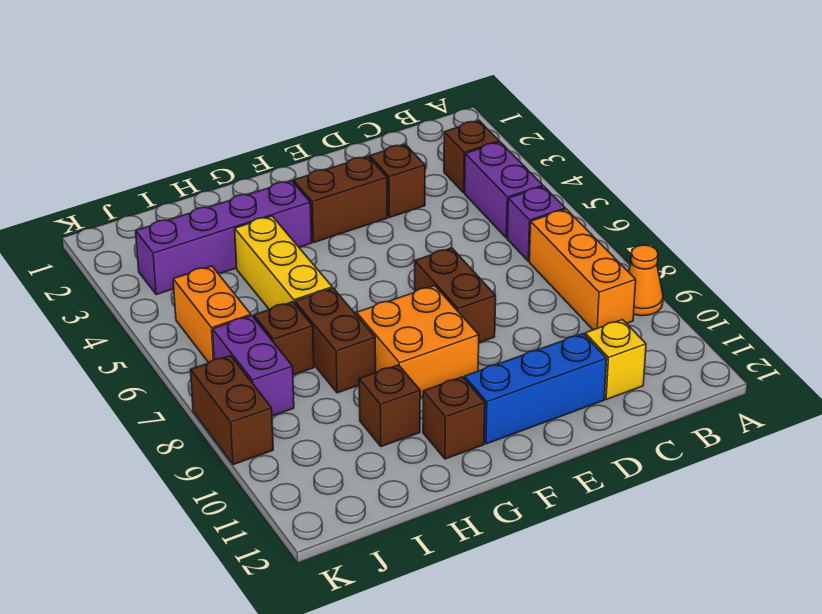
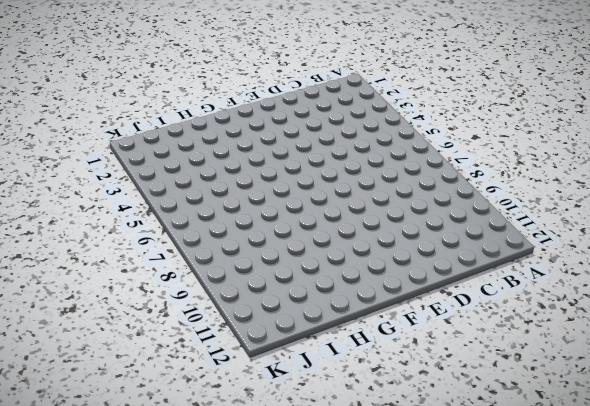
none -> orange 1x1 cone [628,245,663,316]
none -> brown 1x1 brick [444,121,499,193]
none -> purple 1x2 brick [465,142,543,238]

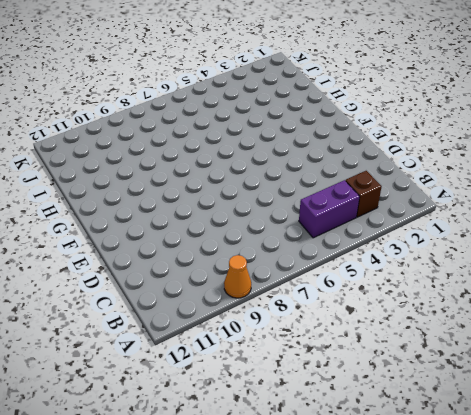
none -> purple 1x1 brick [507,186,565,261]
none -> orange 1x3 brick [529,209,636,330]
none -> yellow 1x1 brick [585,320,646,400]

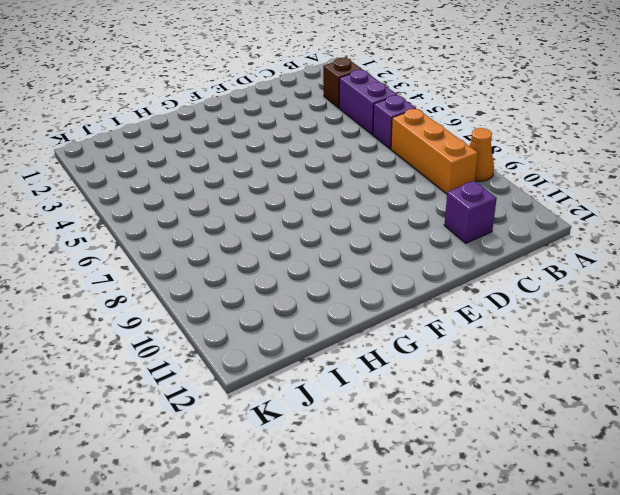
purple 1x1 brick [444,181,497,243] -> yellow 1x1 brick [585,320,646,400]
none -> brown 1x1 brick [370,144,425,217]
none -> blue 1x3 brick [464,334,607,444]
none -> brown 1x2 brick [293,156,388,243]

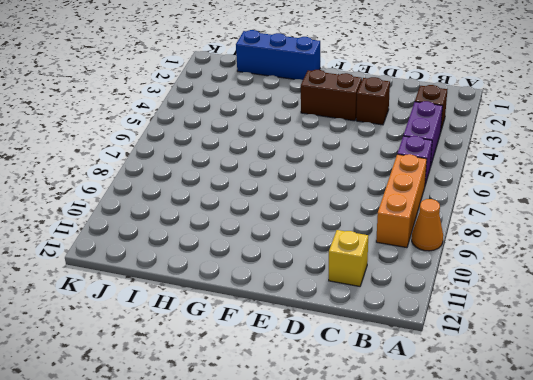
blue 1x3 brick [236,30,320,80] -> blue 1x3 brick moved to [464,334,607,444]
none -> brown 1x2 brick [415,248,496,343]
none -> orange 2x2 brick [357,286,479,397]
none -> purple 1x4 brick [136,181,312,295]

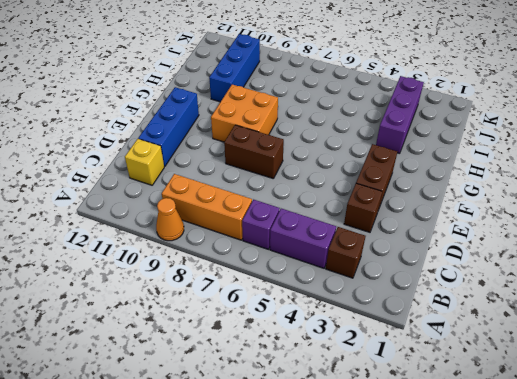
purple 1x3 brick [376,76,424,154] -> purple 1x4 brick [136,181,312,295]
blue 1x3 brick [209,34,260,102] -> brown 1x1 brick [359,365,420,447]
none -> brown 1x1 brick [423,377,485,459]
none -> yellow 1x3 brick [235,216,332,310]
none -> brown 1x2 brick [295,288,376,393]

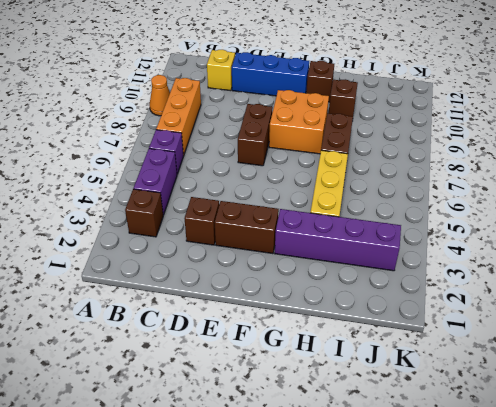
none -> brown 1x1 brick [254,302,314,375]
none -> orange 1x2 brick [173,266,251,363]
none -> purple 1x2 brick [212,316,294,416]

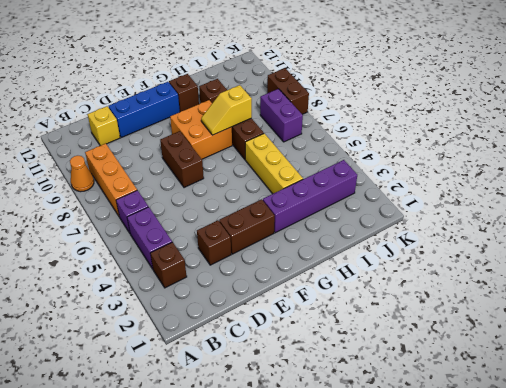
yellow 1x2 slope [201,85,252,135] -> none
none -> brown 1x1 brick [254,302,314,375]
none -> orange 1x2 brick [173,266,251,363]

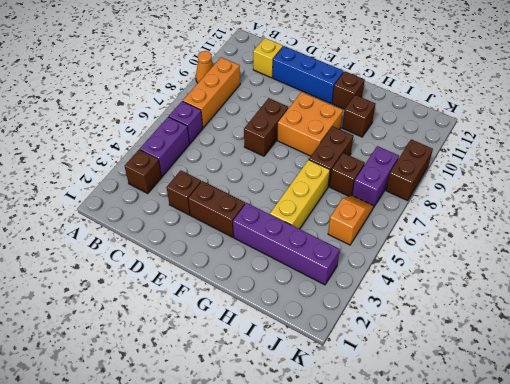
orange 1x2 slope [328,196,373,245] -> orange 1x2 brick [173,266,251,363]

